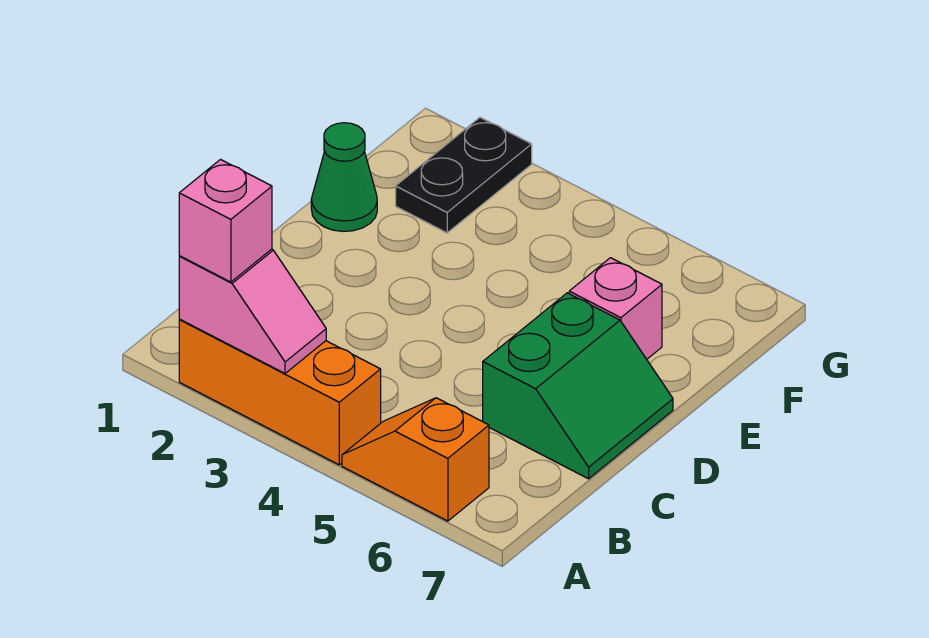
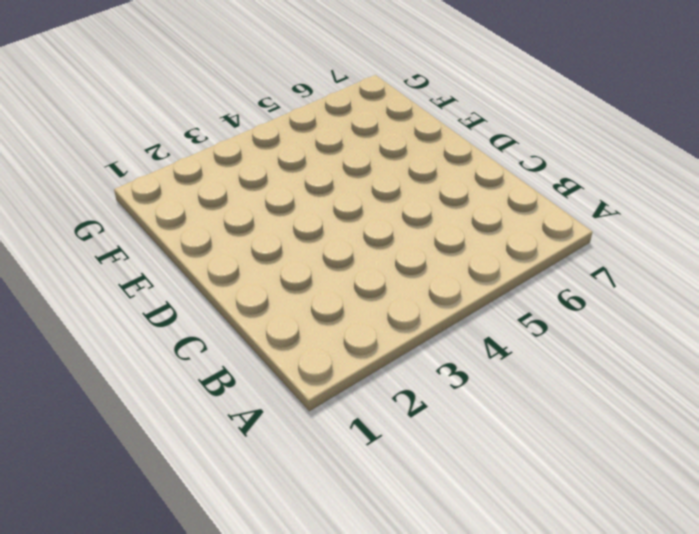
none -> orange 1x3 brick [179,320,381,465]
none -> orange 1x2 slope [342,398,489,521]

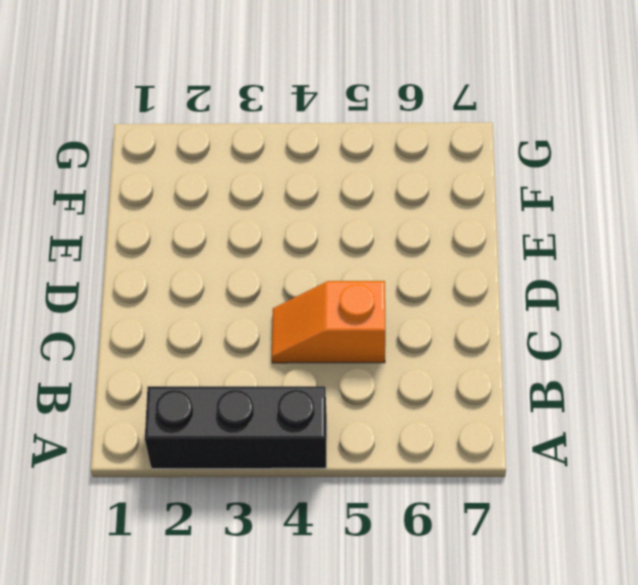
black 1x3 brick [145,386,327,469] -> orange 1x3 brick [179,320,381,465]
orange 1x2 slope [272,281,385,363] -> orange 1x2 slope moved to [342,398,489,521]
none -> green 2x2 slope [483,293,673,479]
none -> green 1x1 cone [311,123,377,231]

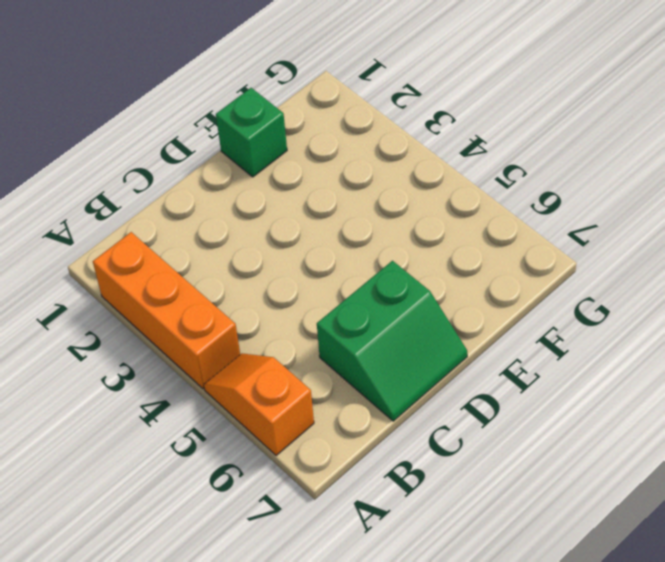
green 1x1 brick [216,88,287,177] -> green 1x1 cone [311,123,377,231]
none -> pink 1x1 brick [569,258,662,359]
none -> black 1x2 plate [396,118,532,233]

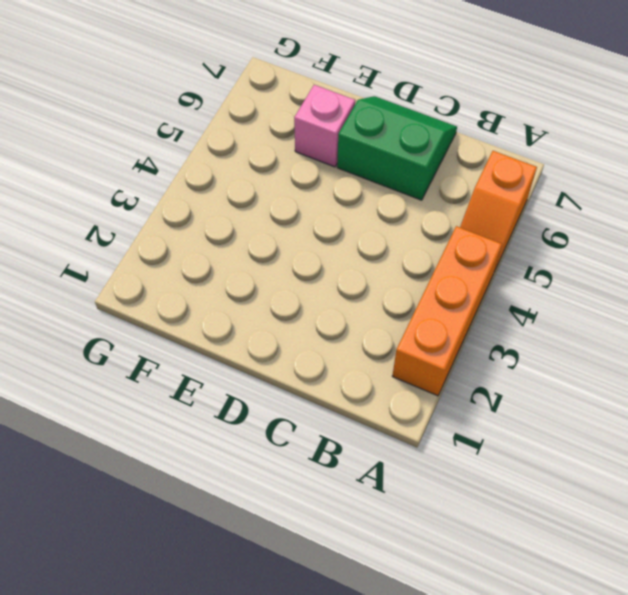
none -> green 1x1 cone [311,123,377,231]
none -> black 1x2 plate [396,118,532,233]

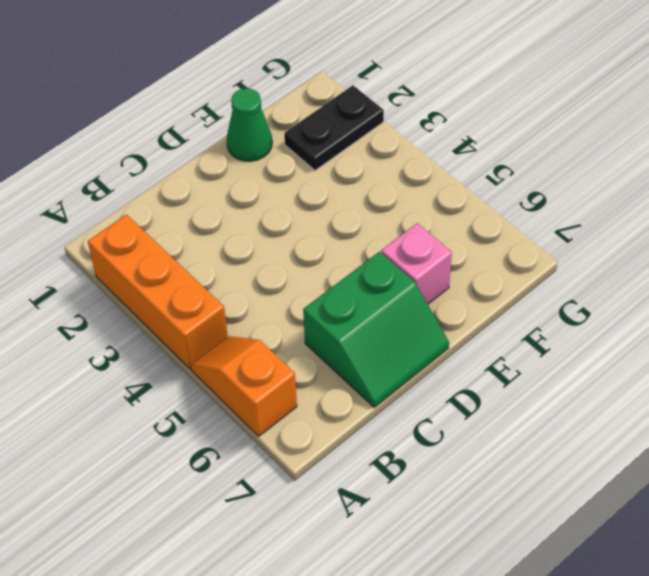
none -> pink 1x2 slope [179,249,326,373]
none -> pink 1x1 brick [179,160,272,282]

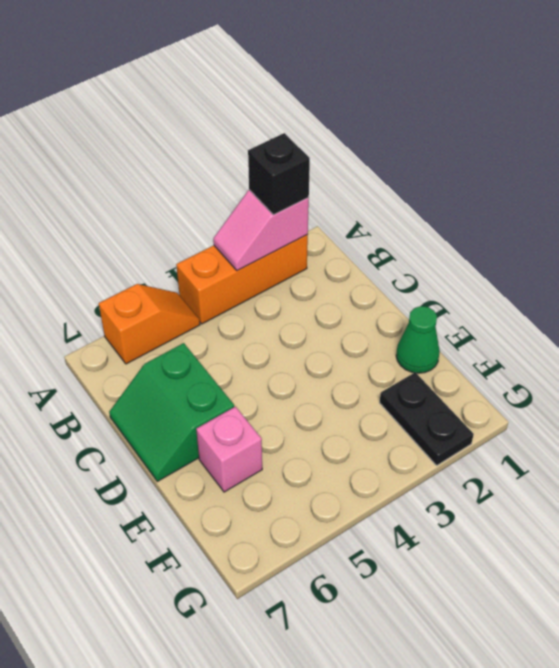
black 1x1 brick [248,133,310,215] -> pink 1x1 brick [179,160,272,282]

